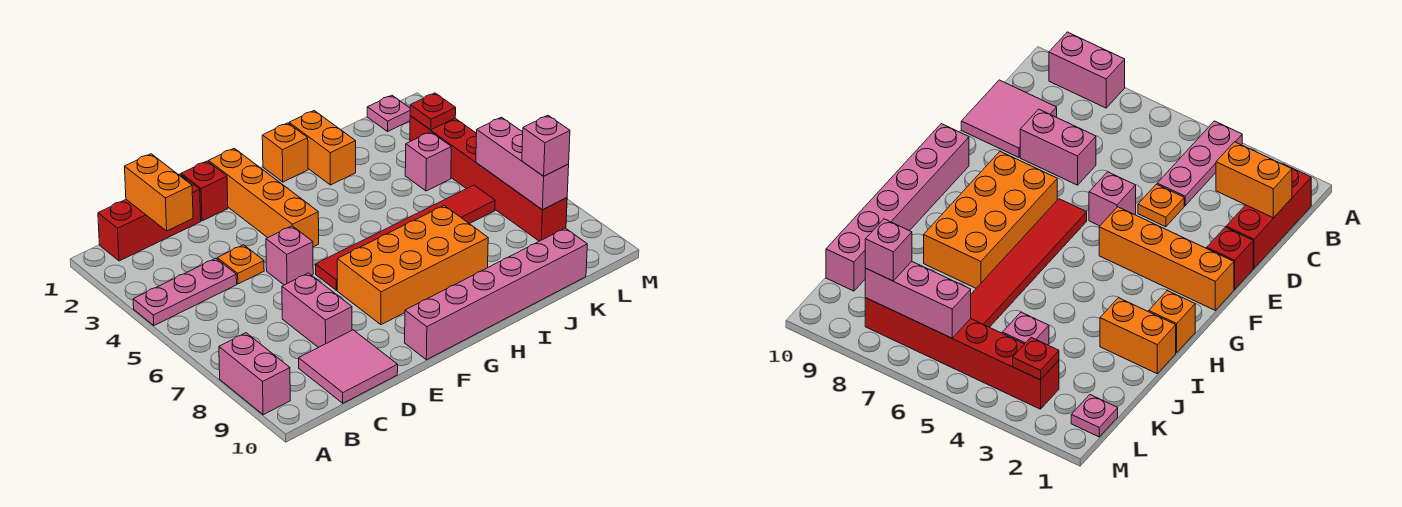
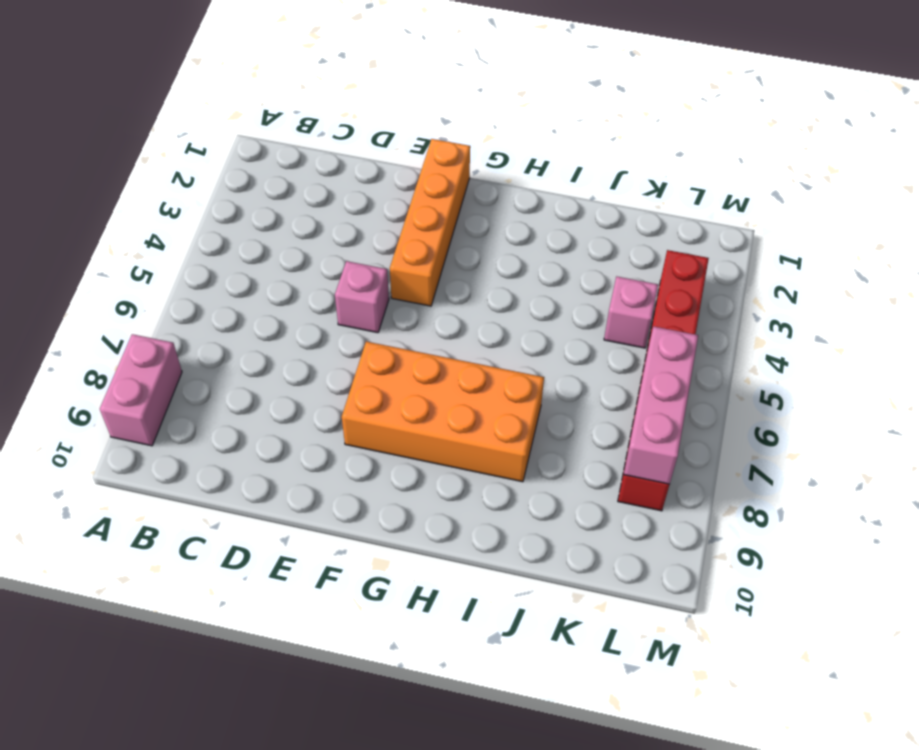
none -> pink 1x3 plate [133,258,237,325]
none -> red 1x3 brick [98,174,201,261]
none -> pink 2x2 tile [299,330,398,403]

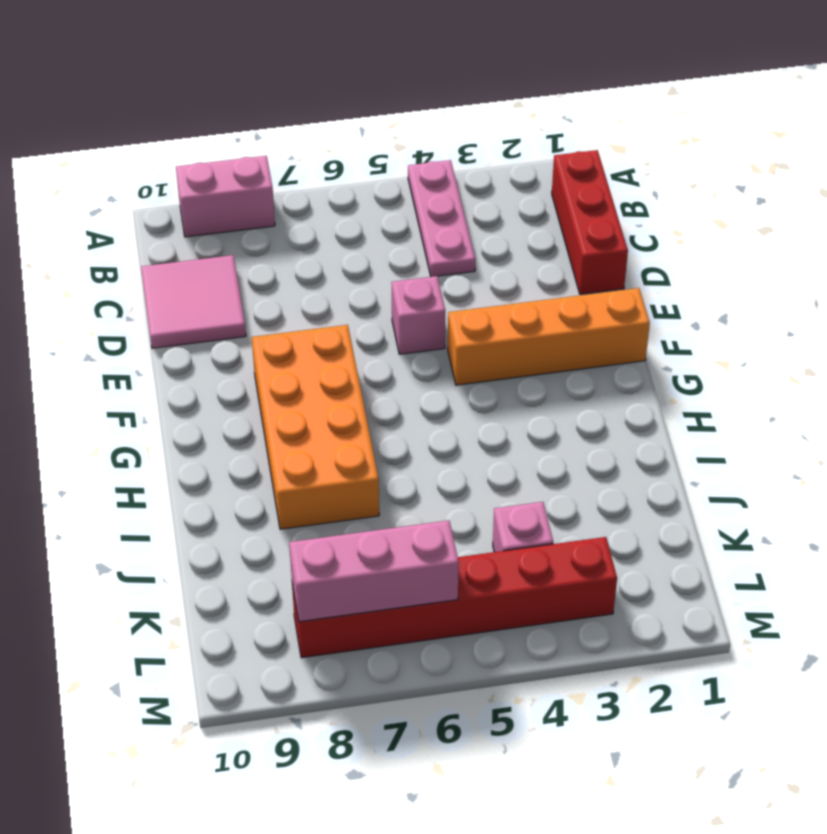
none -> orange 1x1 plate [217,245,264,284]
none -> pink 1x2 brick [282,273,352,347]
none -> red 1x1 brick [181,161,228,221]

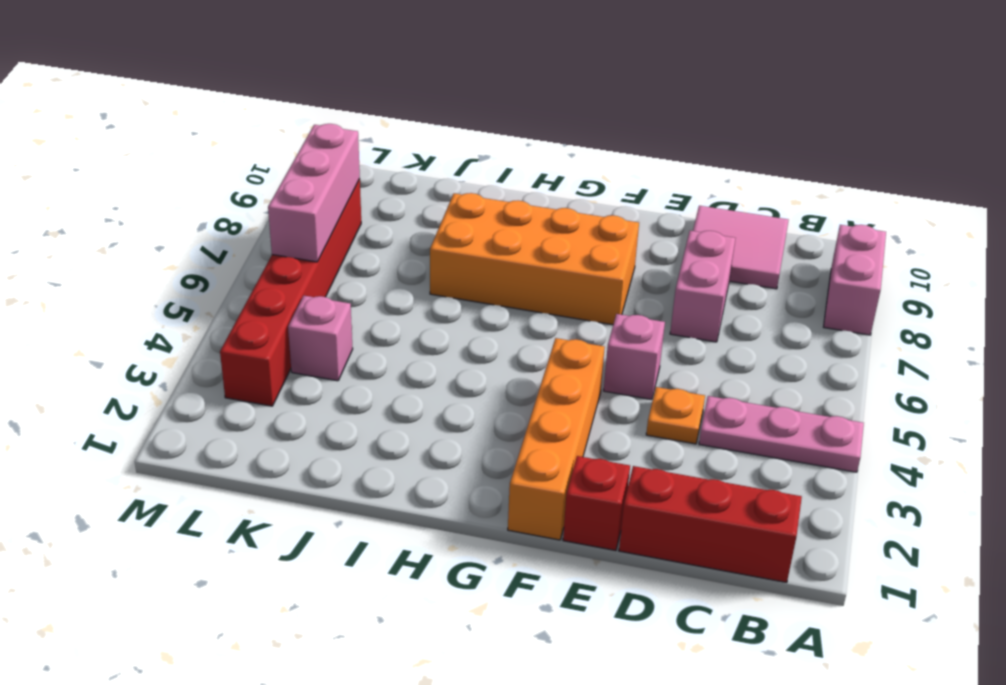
none -> red 1x6 tile [315,185,495,290]
none -> pink 1x6 brick [405,228,587,360]
none -> orange 1x1 brick [262,123,308,182]

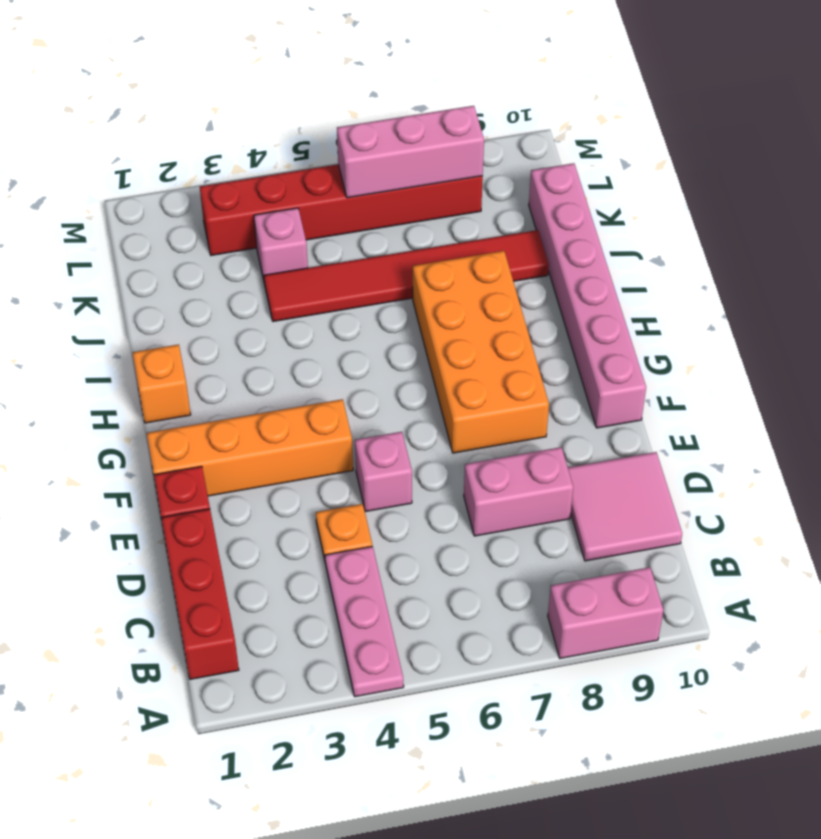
red 1x6 tile [264,230,549,321] -> red 1x6 tile turned to [315,185,495,290]
none -> orange 1x2 brick [289,111,356,185]
none -> pink 1x1 plate [367,95,410,131]
none -> orange 1x2 brick [125,154,193,231]

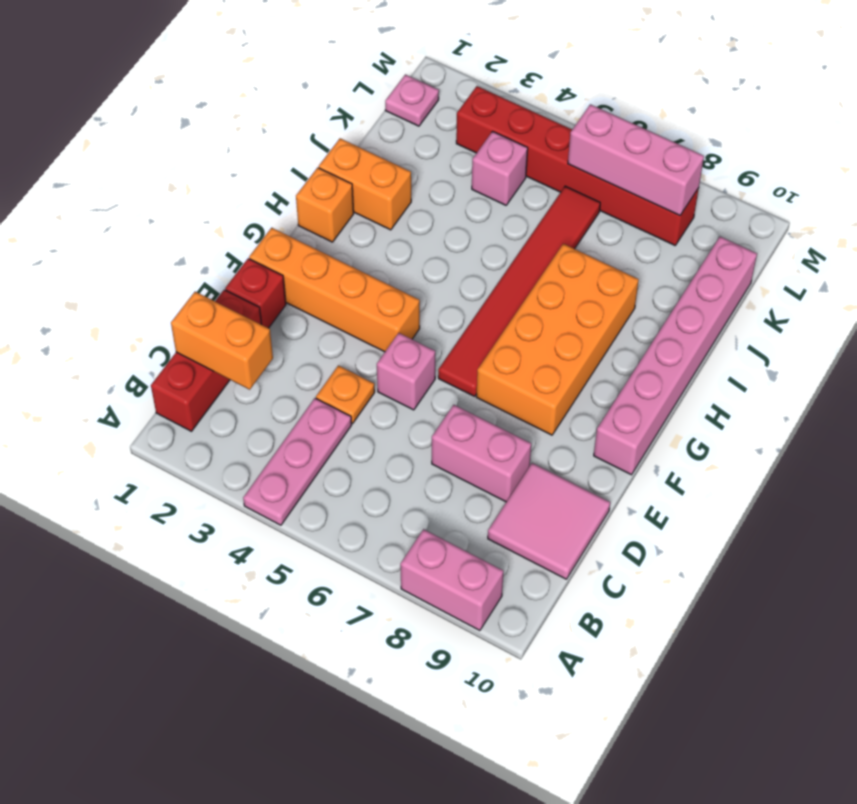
none -> red 1x1 plate [410,93,456,130]
none -> pink 1x1 brick [522,115,570,176]

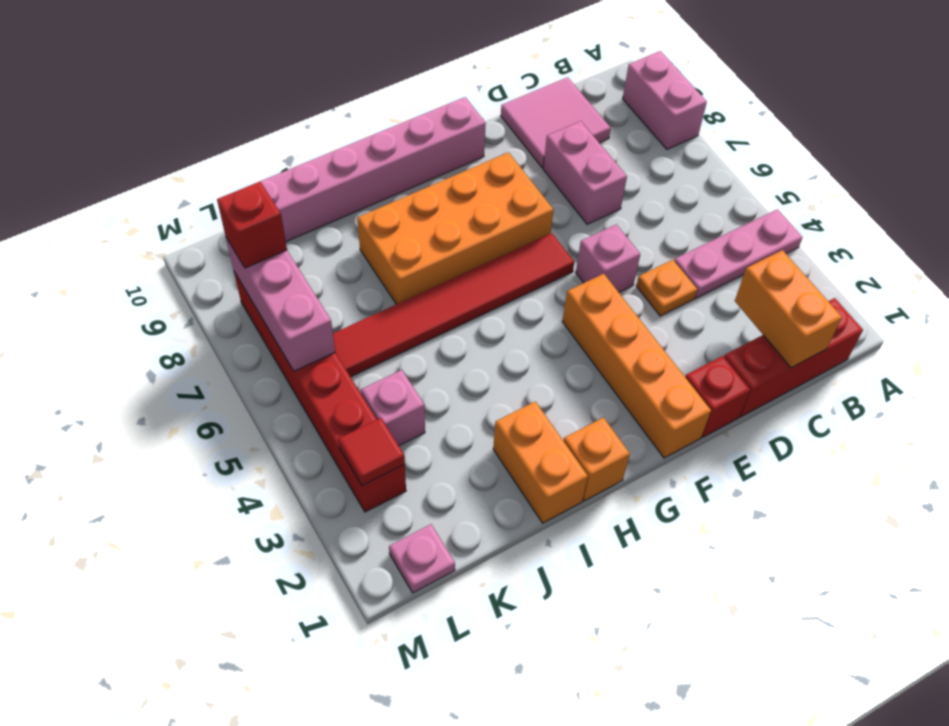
red 1x1 tile [338,418,405,486] -> red 1x1 plate [410,93,456,130]
red 1x1 brick [217,182,287,268] -> pink 1x1 brick [522,115,570,176]

